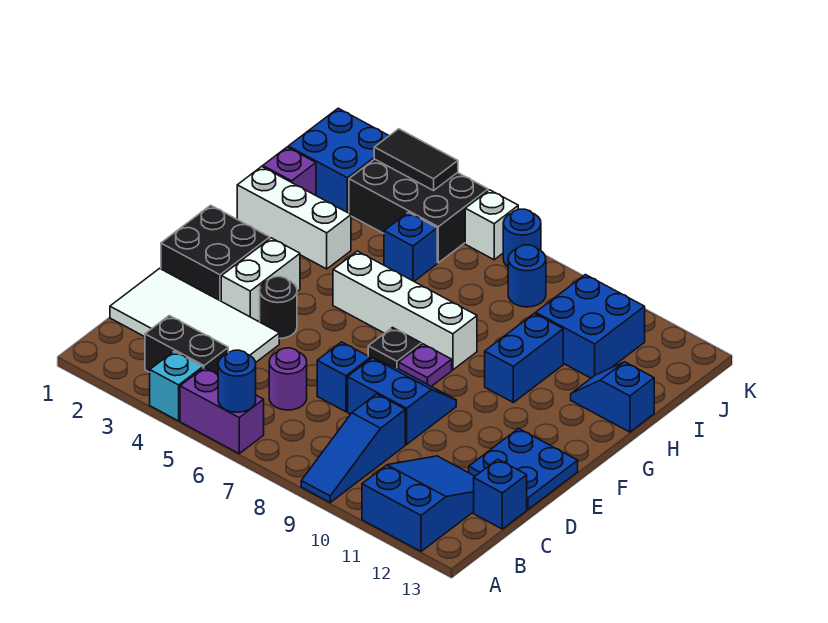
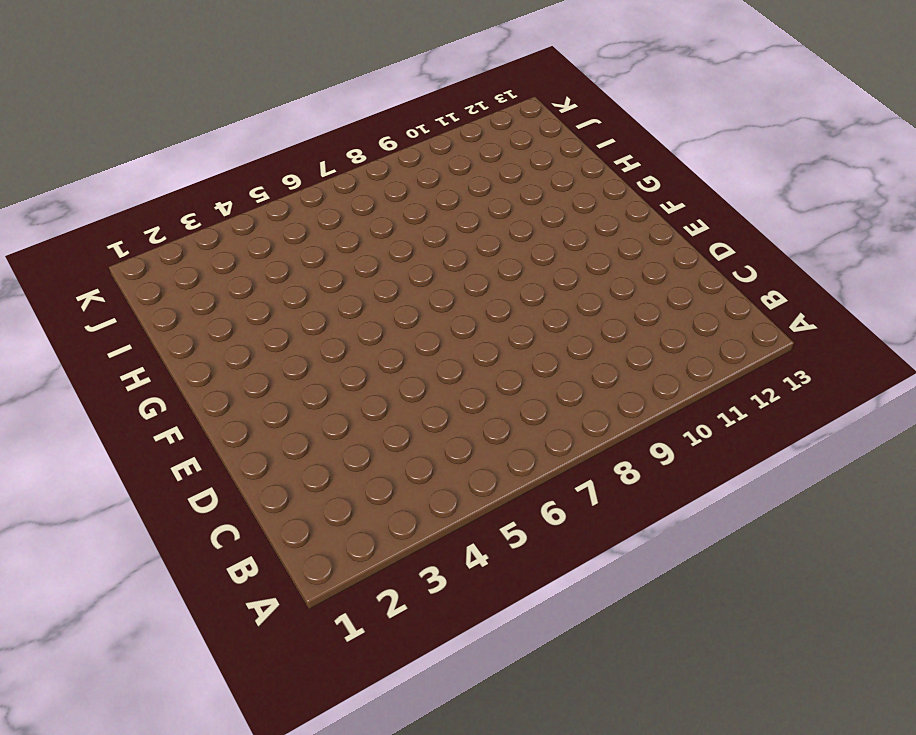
none -> cyan 1x1 brick [150,351,203,421]
none -> purple 1x2 brick [180,368,264,453]
none -> blue 1x3 slope [301,394,405,502]
none -> blue 2x3 slope [362,456,475,551]

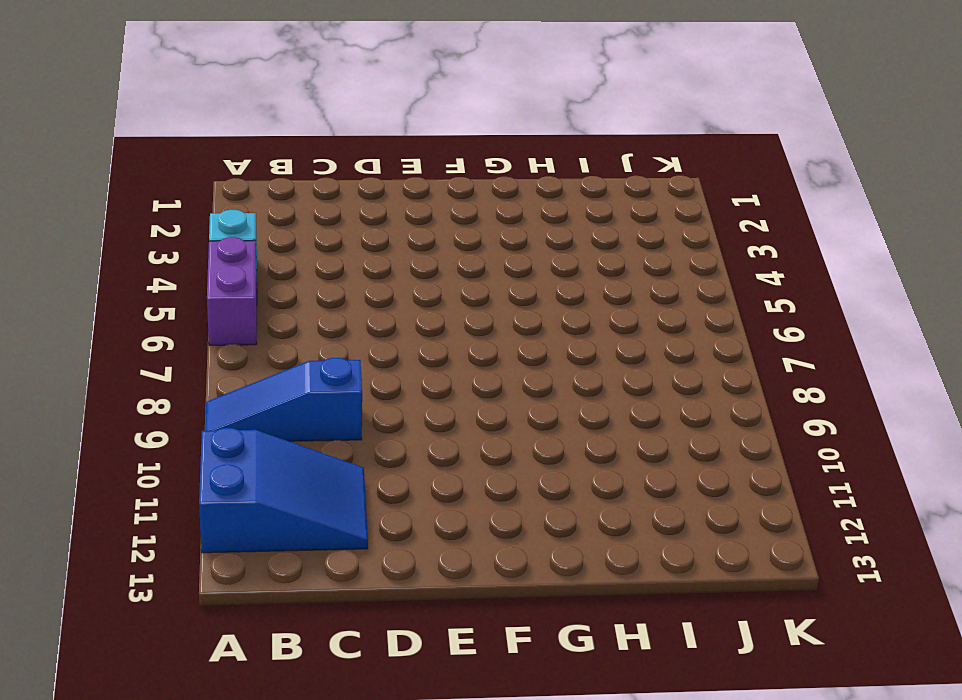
none -> black 1x2 brick [145,316,228,374]
none -> white 2x4 tile [110,268,279,363]
none -> purple 1x1 round brick [269,348,307,410]
none -> blue 1x1 brick [474,459,527,529]

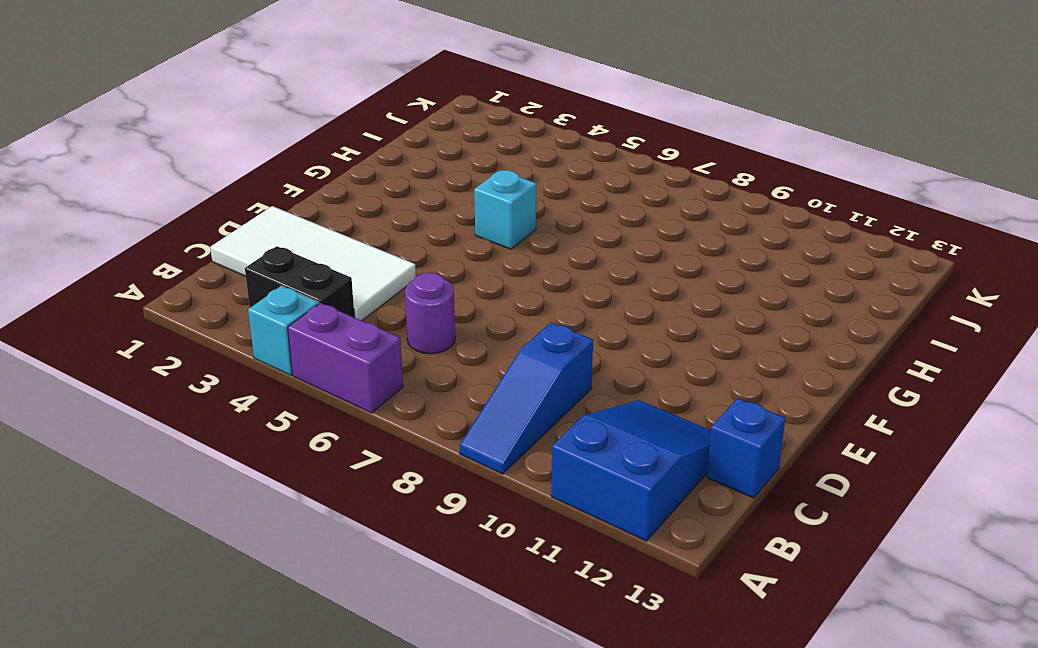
cyan 1x1 brick [474,170,536,249] -> white 1x4 brick [333,251,477,370]
none -> blue 1x1 brick [317,342,370,412]
none -> blue 2x2 slope [348,358,456,444]
none -> blue 2x2 plate [469,429,578,510]
none -> black 2x2 brick [161,205,270,301]

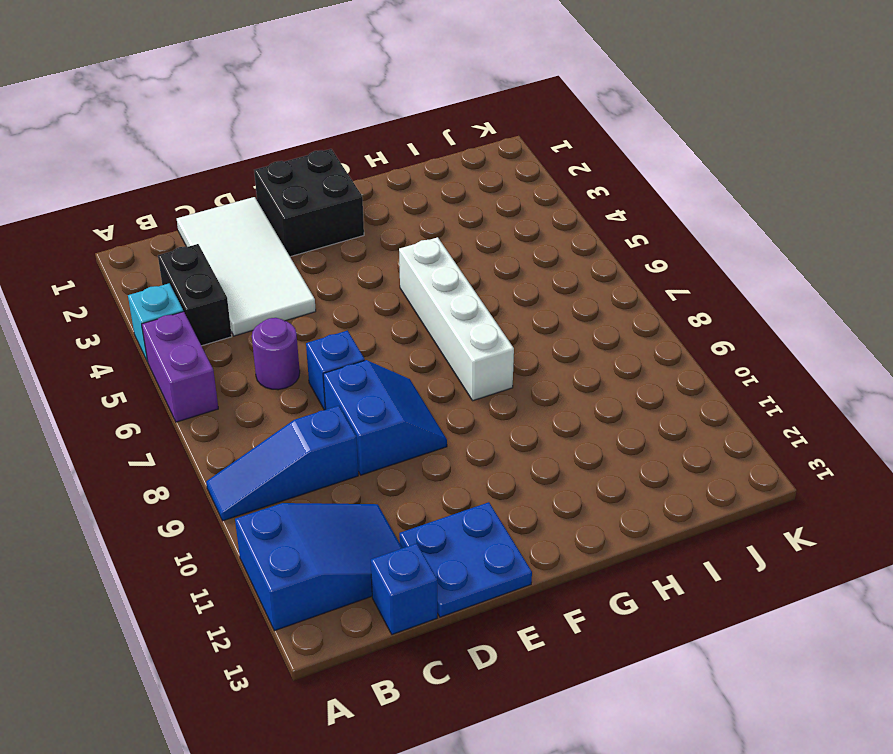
none -> white 1x2 brick [221,238,300,321]
none -> black 1x1 round brick [260,277,297,339]
none -> black 1x1 plate [368,328,421,369]
none -> purple 1x1 plate [399,344,452,386]

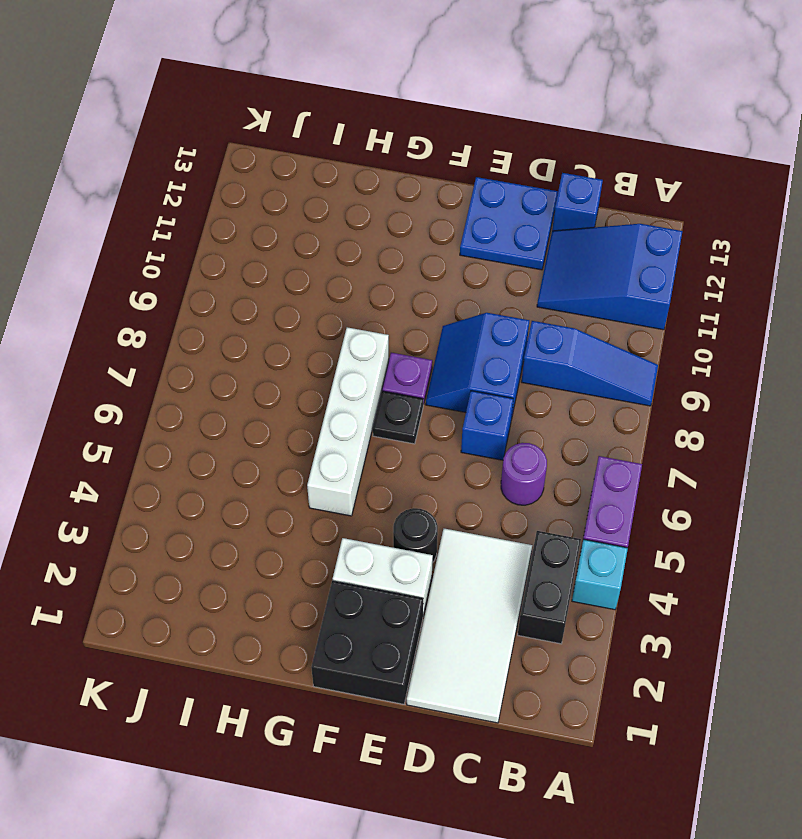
none -> blue 1x2 brick [485,313,563,402]
none -> white 1x3 brick [237,167,351,269]
none -> blue 1x2 slope [571,362,654,432]
none -> purple 1x1 brick [263,147,316,195]

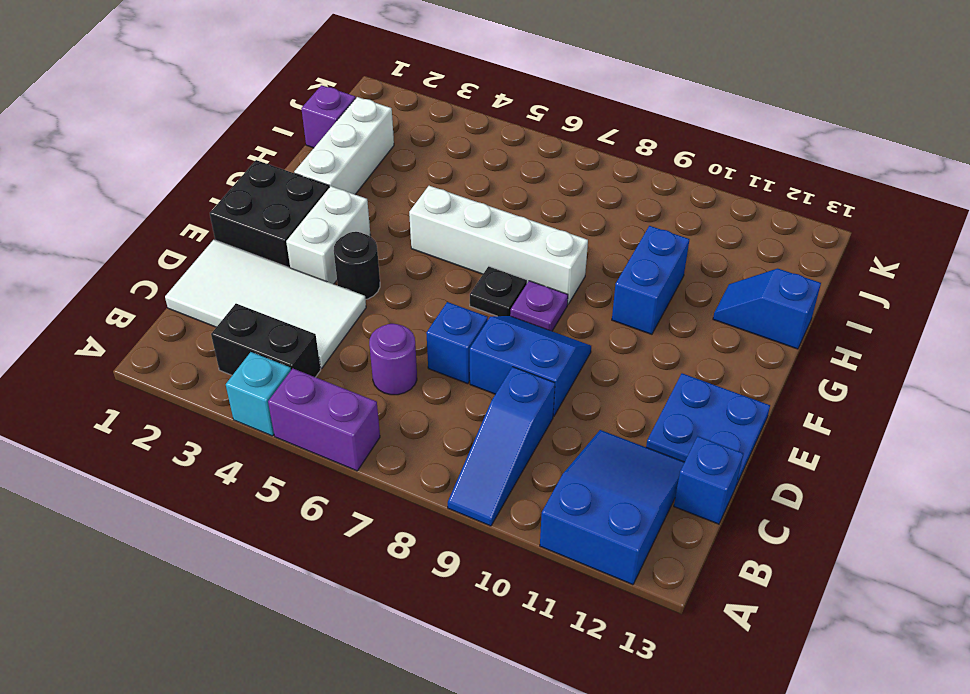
white 1x3 brick [294,97,394,194] -> white 1x3 brick turned to [237,167,351,269]
none -> blue 1x1 brick [384,212,437,281]
none -> blue 2x2 brick [536,275,645,378]
none -> blue 2x2 brick [288,108,389,213]
none -> black 2x3 brick [349,159,488,263]

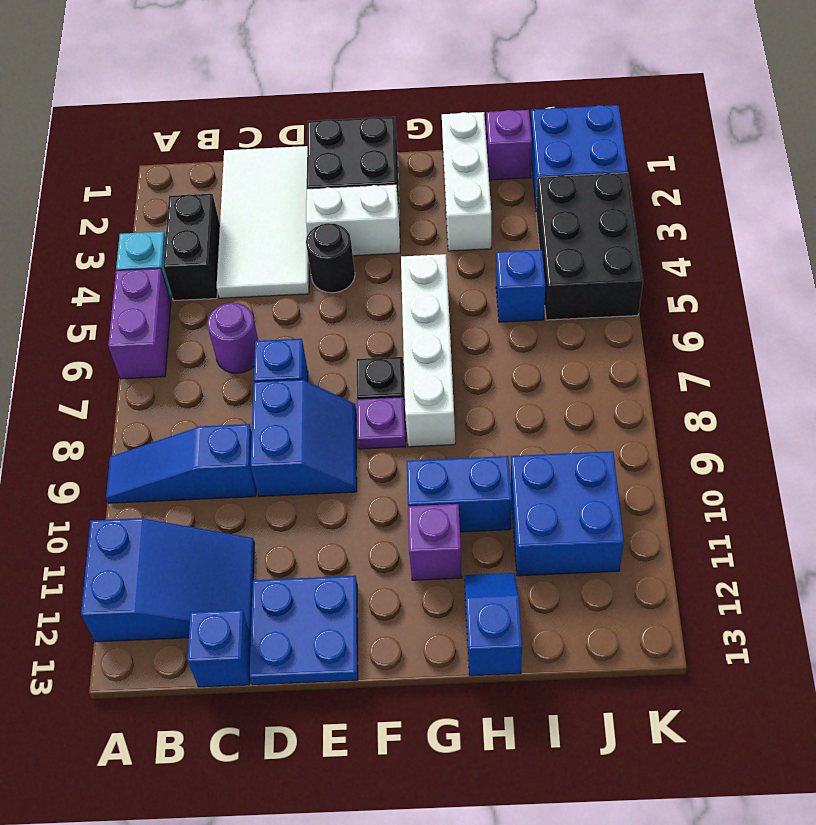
purple 1x1 brick [408,504,462,580] -> none
none -> blue 1x1 round brick [508,245,546,307]
none -> white 1x1 brick [465,190,518,260]
none -> blue 1x1 round brick [503,209,541,267]
none -> blue 1x1 round brick [218,350,256,412]

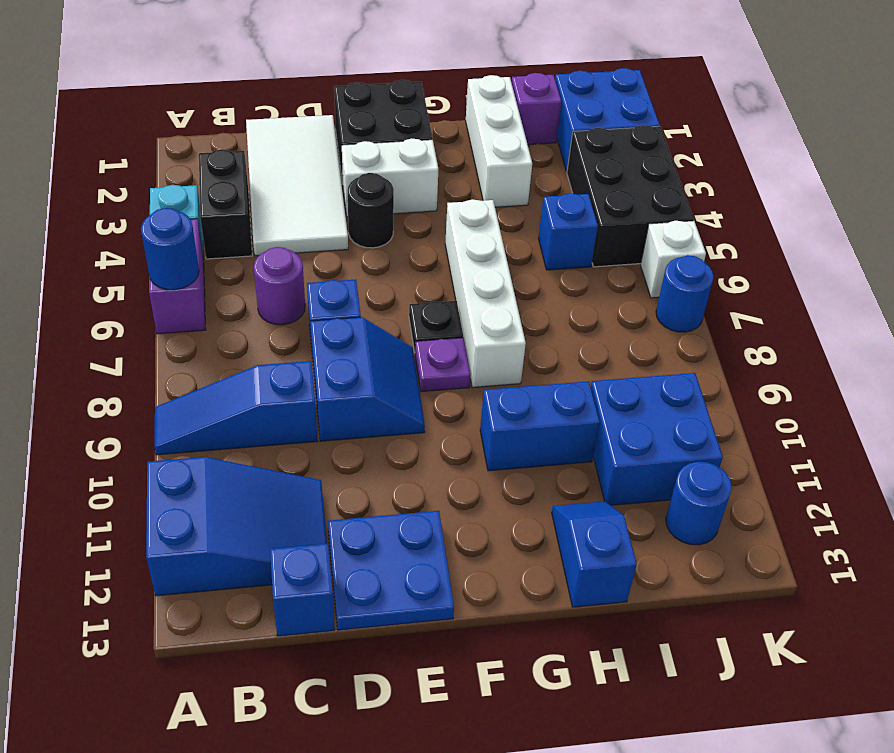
blue 1x1 round brick [666,462,732,545] -> blue 1x1 round brick moved to [508,245,546,307]
none -> black 1x2 tile [374,129,458,191]

